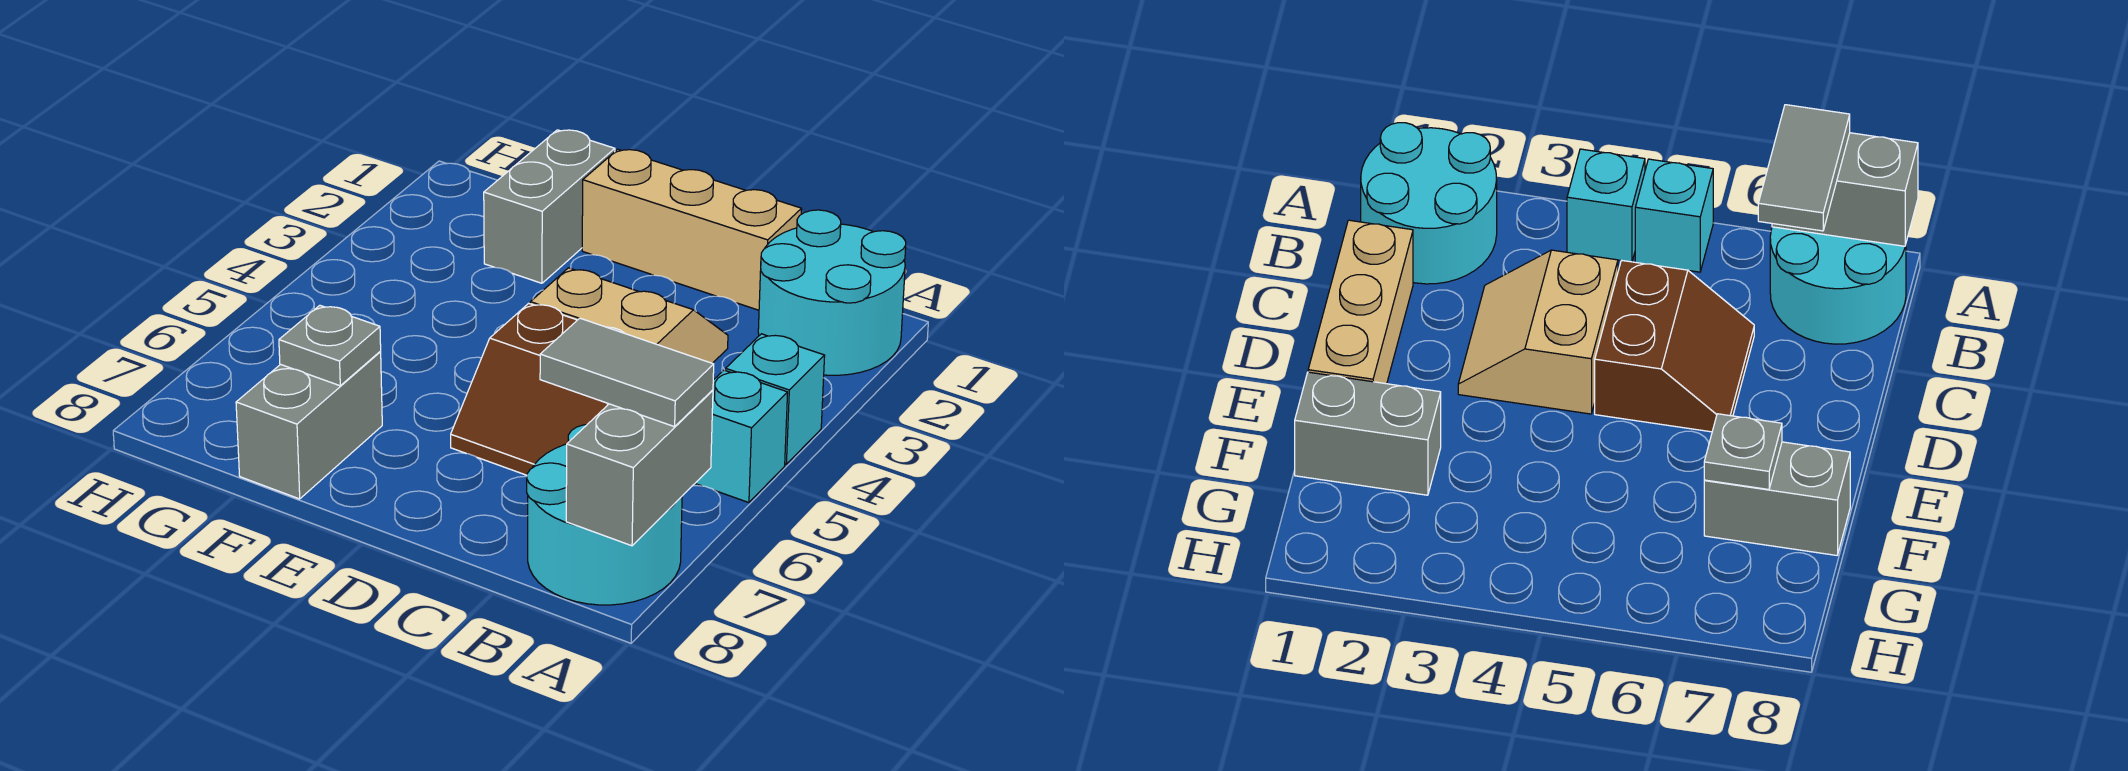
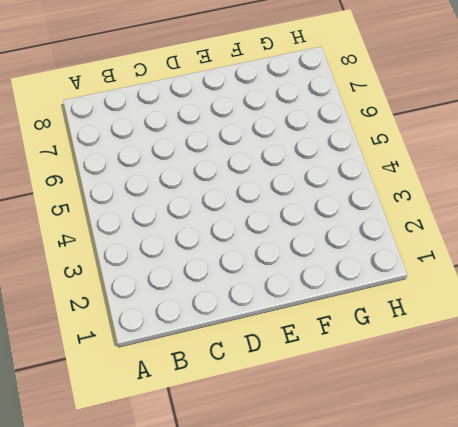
none -> cyan 2x2 round brick [758,210,906,375]
none -> cyan 1x1 brick [726,334,825,464]
none -> cyan 1x1 brick [695,370,788,503]

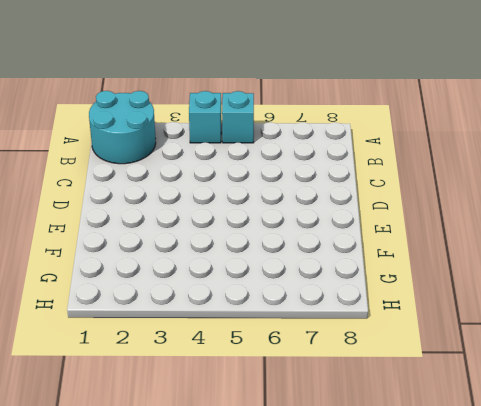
none -> cyan 2x2 round brick [527,425,682,605]
none -> tan 1x3 brick [582,150,802,310]
none -> tan 2x2 slope [530,268,728,363]

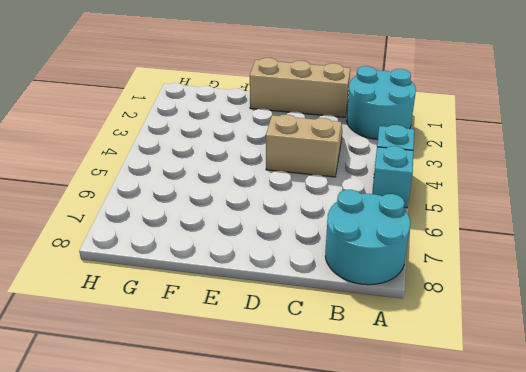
none -> brown 2x2 slope [451,303,624,475]
none -> grey 1x2 brick [484,130,615,283]
none -> grey 1x2 brick [236,352,382,499]

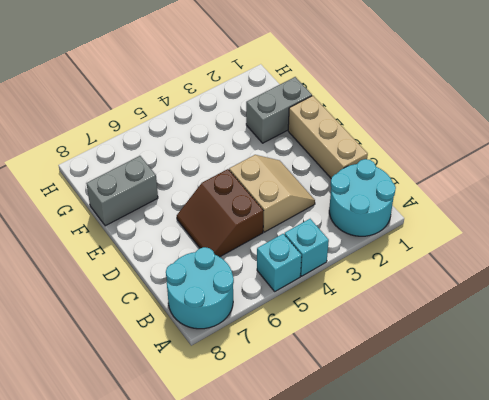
none -> grey 1x2 brick [566,390,713,546]
none -> grey 1x1 plate [279,305,381,386]
none -> grey 1x2 tile [540,318,714,427]

